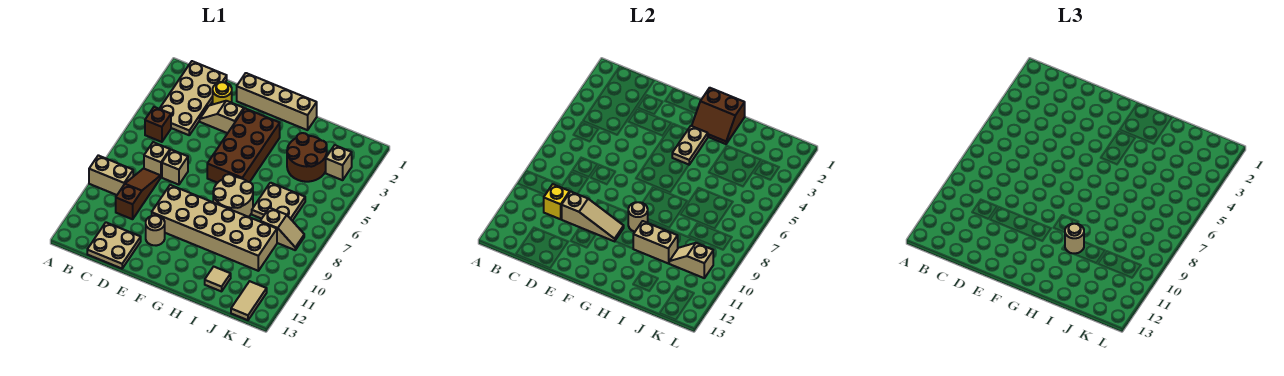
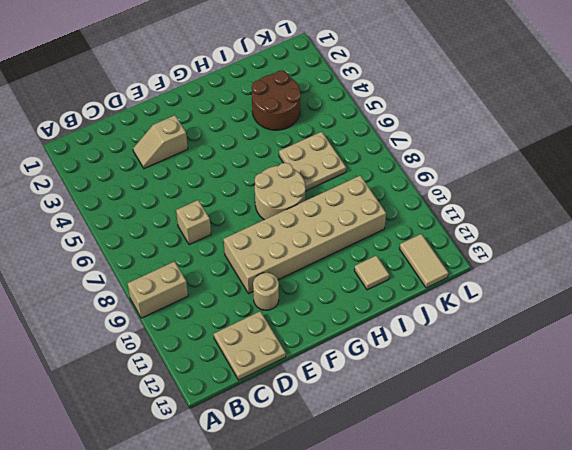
none -> tan 2x4 plate [160,61,227,135]
none -> brown 1x1 brick [145,107,171,142]
none -> tan 1x1 brick [144,142,170,177]

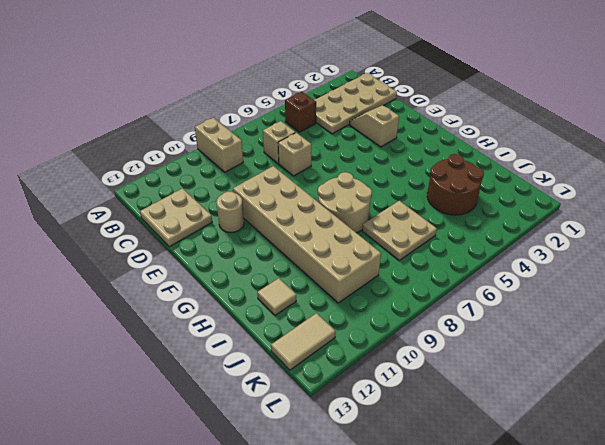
none -> brown 1x3 slope [116,169,161,219]
none -> yellow 1x1 round brick [213,82,232,104]
none -> tan 1x4 brick [237,73,317,130]

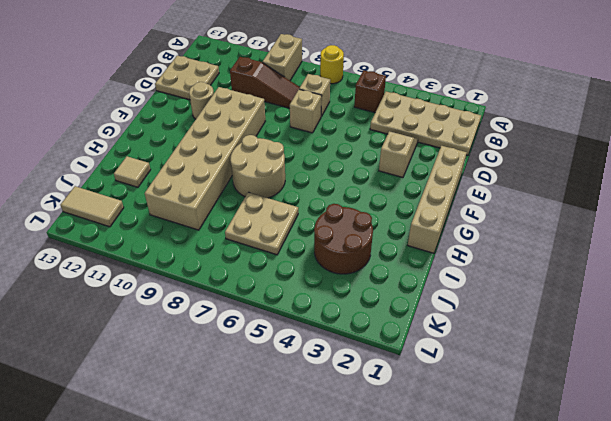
yellow 1x1 round brick [320,45,344,84] -> yellow 1x1 round brick moved to [213,82,232,104]
none -> brown 2x4 brick [207,108,280,183]
none -> tan 1x2 slope [260,208,304,250]
none -> tan 1x1 brick [326,145,352,180]

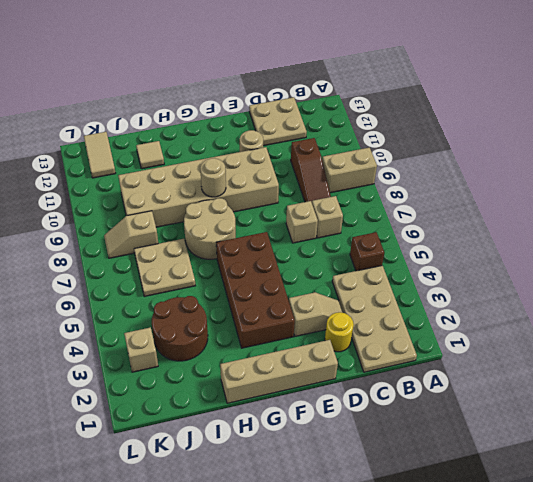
none -> yellow 1x1 brick [544,184,570,219]
none -> tan 1x3 slope [562,192,624,241]
none -> brown 2x2 slope [692,88,745,144]

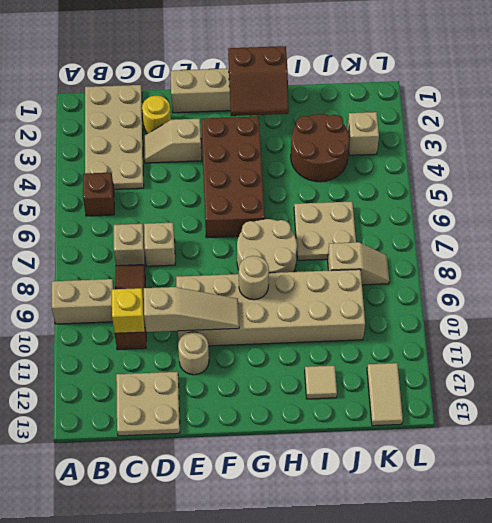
none -> tan 1x2 plate [672,126,708,165]
none -> tan 1x2 brick [633,221,678,264]
none -> tan 1x2 slope [669,243,713,278]

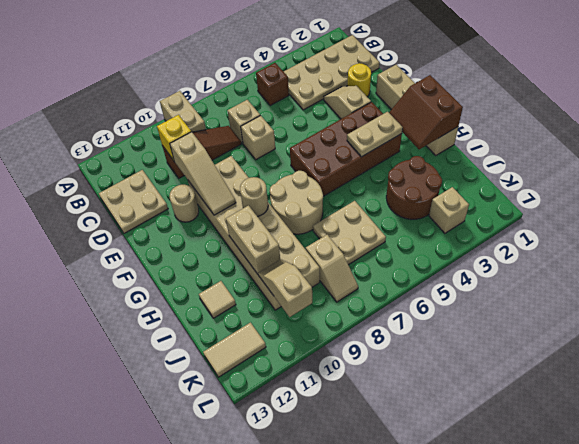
none -> tan 1x1 round brick [1065,224,1084,253]

